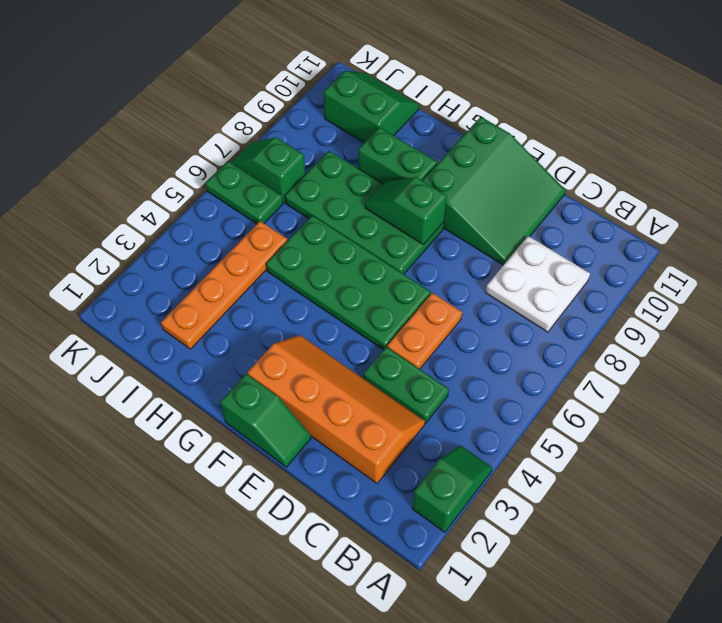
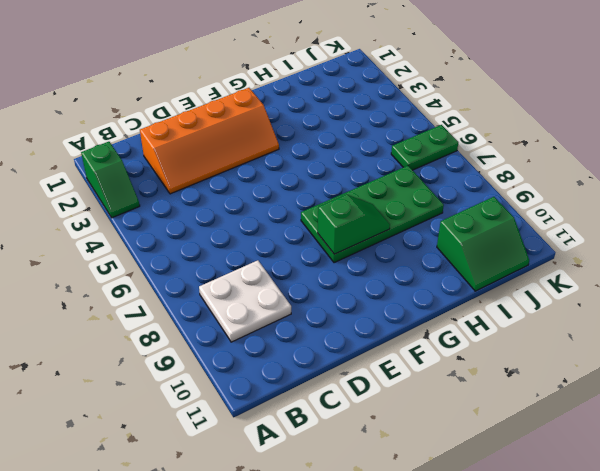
none -> green 1x2 plate [363,347,449,423]
none -> orange 1x2 plate [387,293,462,369]
none -> green 3x3 slope [422,117,566,265]

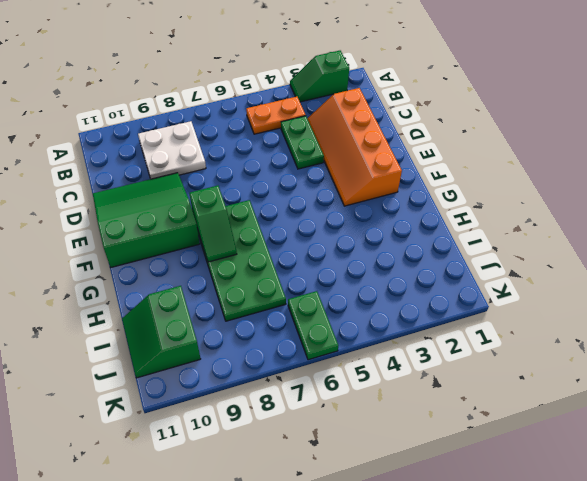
orange 1x2 plate [246,97,306,134] -> orange 1x2 plate moved to [387,293,462,369]
none -> green 1x2 slope [220,374,311,467]
none -> green 2x4 plate [266,215,431,350]
none -> green 1x2 brick [358,127,437,184]

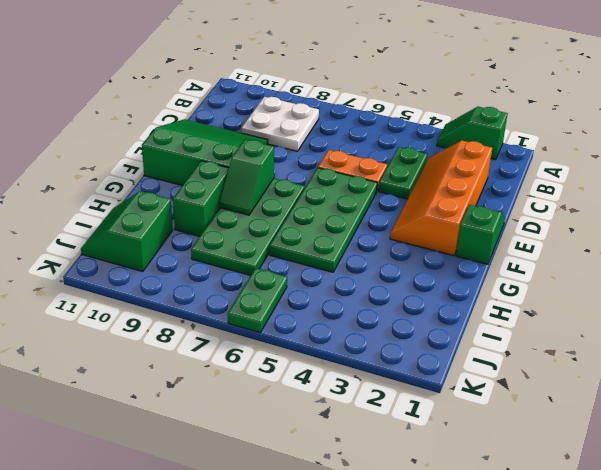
none -> orange 1x4 plate [161,221,288,349]
none -> green 1x2 slope [231,137,305,203]

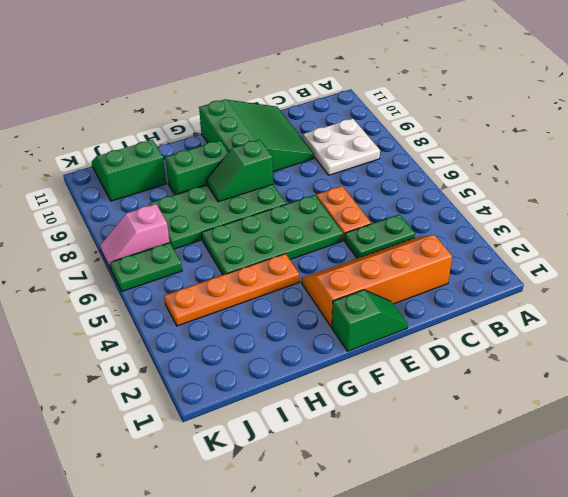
orange 1x4 plate [164,254,299,326] -> orange 1x4 plate turned to [161,221,288,349]
pink 1x2 slope [100,204,170,269] -> green 1x2 slope [231,137,305,203]
none -> green 1x2 slope [412,445,492,532]

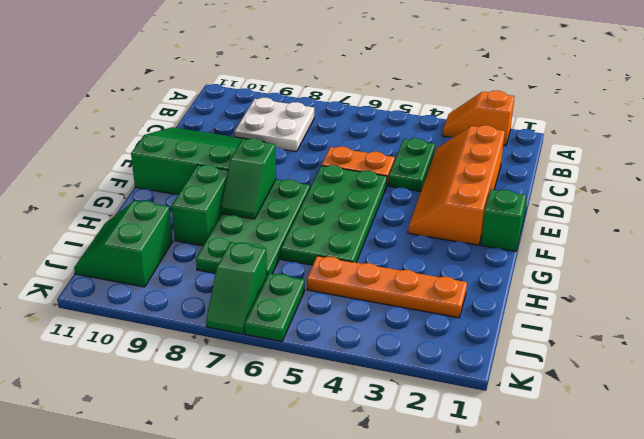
orange 1x2 slope [442,91,514,146] -> green 1x2 slope [412,445,492,532]

